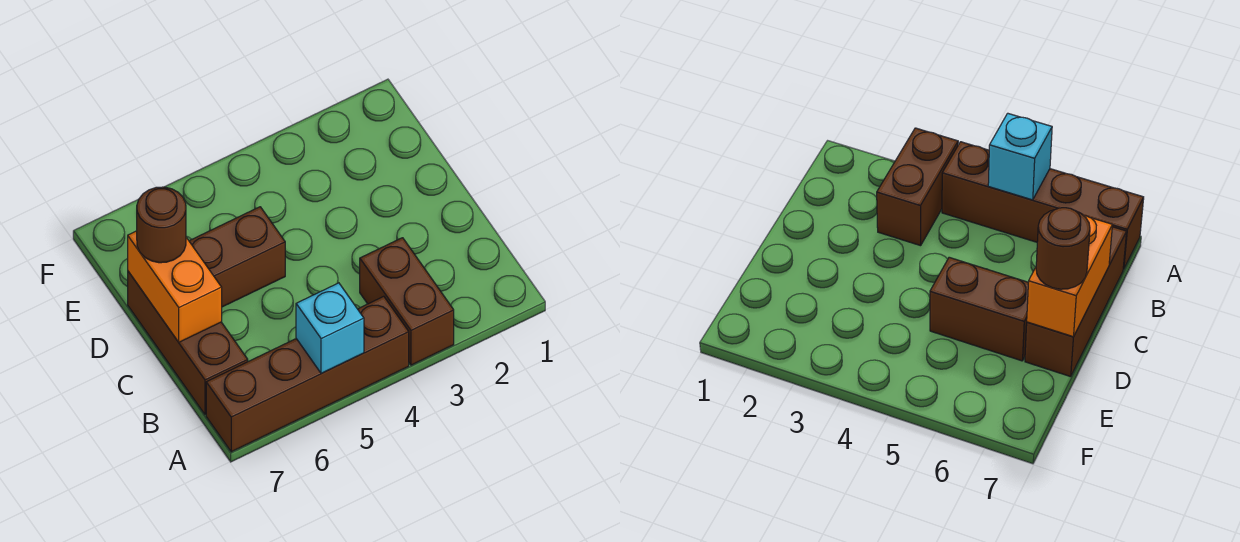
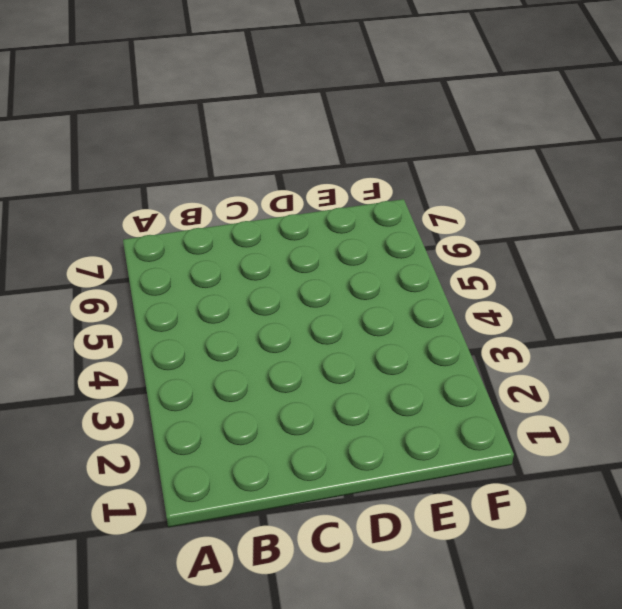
none -> brown 1x2 brick [360,238,454,365]
none -> brown 1x4 brick [206,296,409,452]

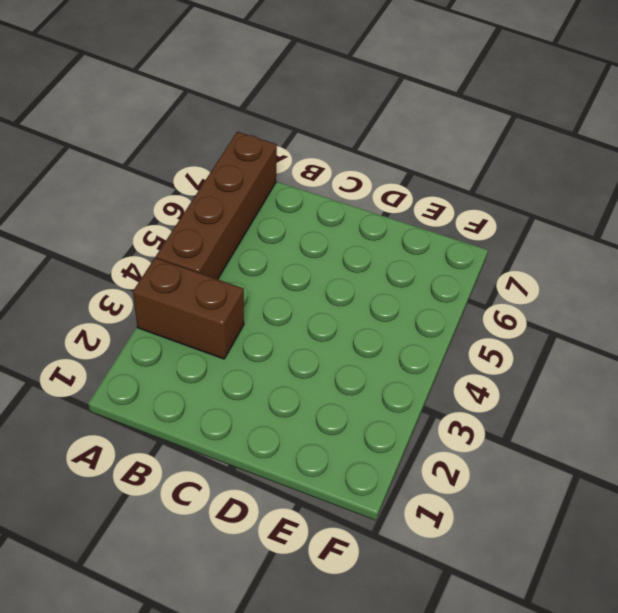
none -> brown 1x3 brick [128,271,248,415]
none -> brown 1x2 brick [189,207,285,307]

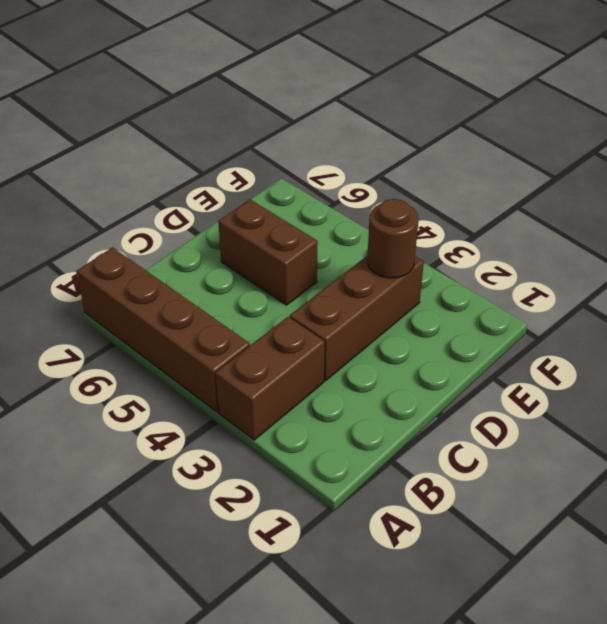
brown 1x3 brick [290,256,424,381] -> brown 1x3 brick moved to [128,271,248,415]
brown 1x1 round brick [367,199,418,278] -> brown 1x1 round brick moved to [137,187,186,263]
none -> cyan 1x1 brick [296,283,364,374]
none -> orange 1x2 brick [128,231,222,342]

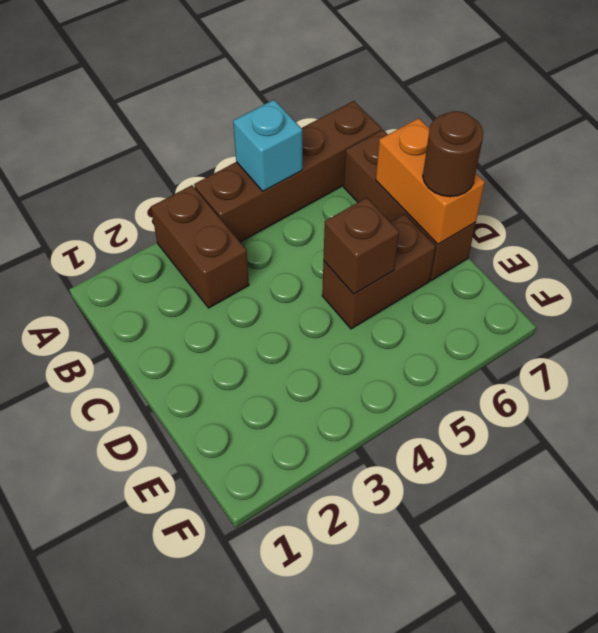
brown 1x1 brick [323,198,399,294] -> none

